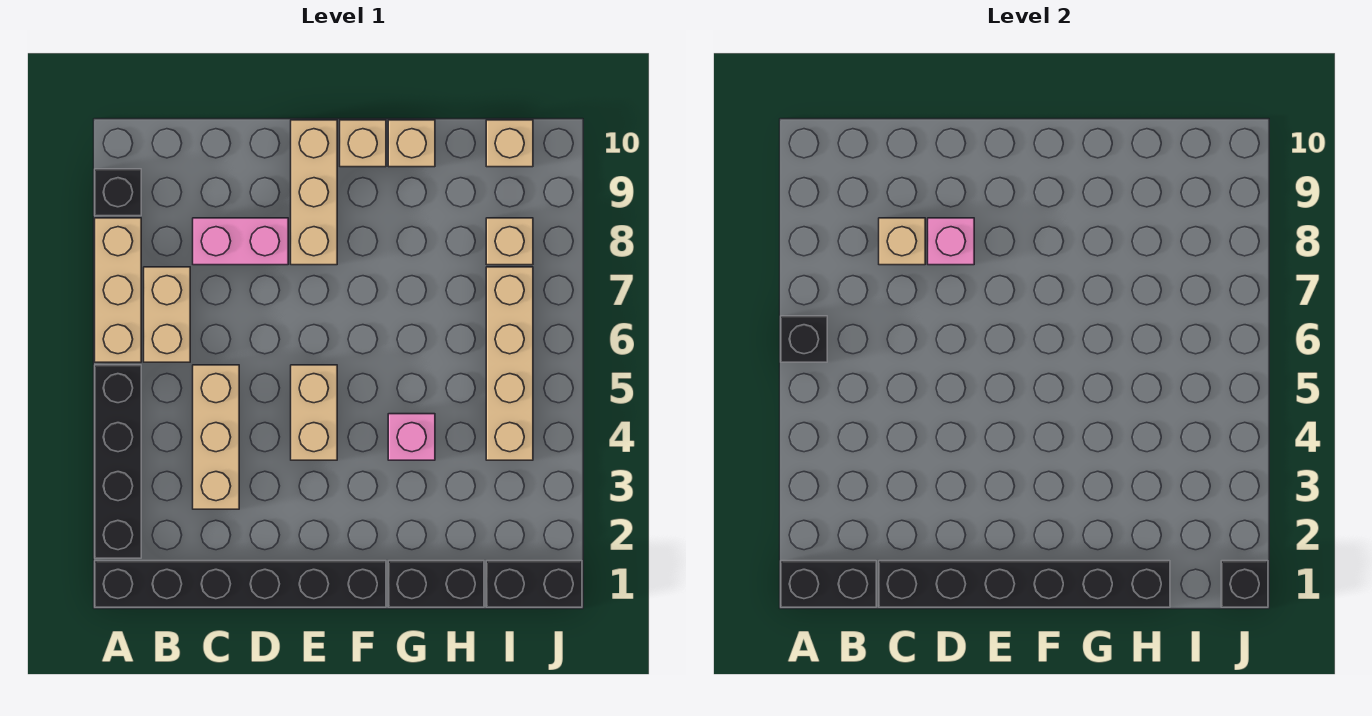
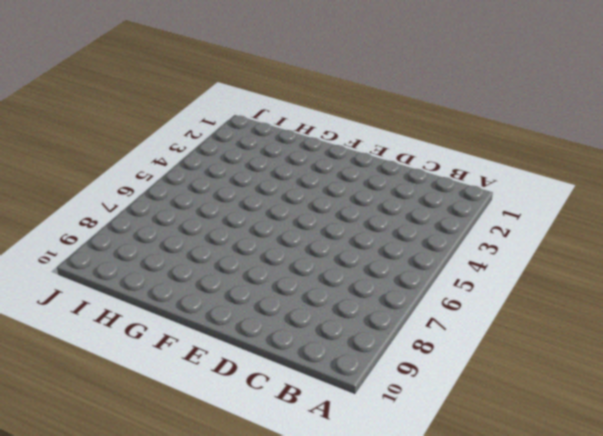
none -> black 1x6 brick [95,561,386,607]
none -> black 1x4 brick [95,365,141,558]
none -> tan 1x3 brick [95,218,141,362]

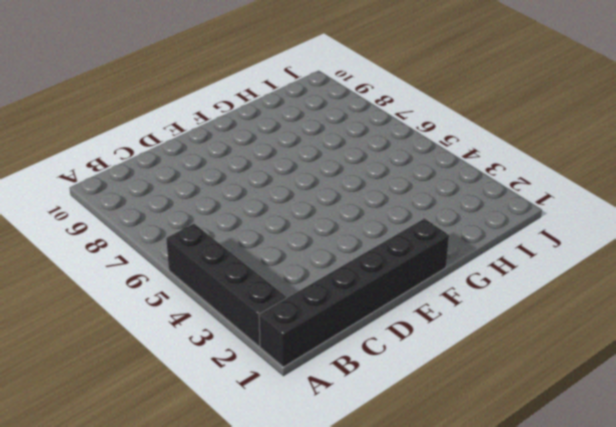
none -> tan 1x3 brick [95,218,141,362]
none -> black 1x1 brick [95,169,141,216]
none -> tan 1x2 brick [144,267,190,362]

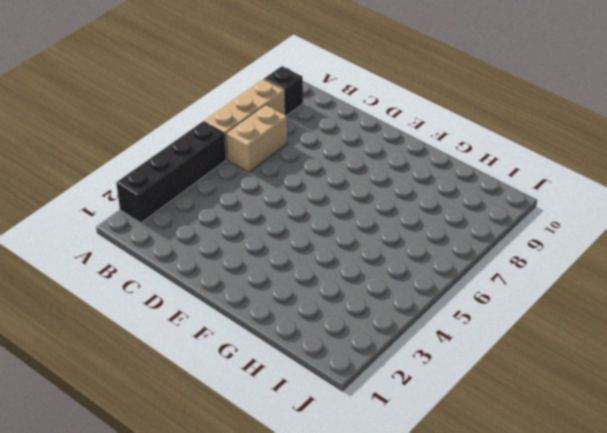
none -> black 1x6 brick [95,561,386,607]
none -> tan 1x3 brick [193,365,239,509]
none -> pink 1x2 brick [193,218,288,265]

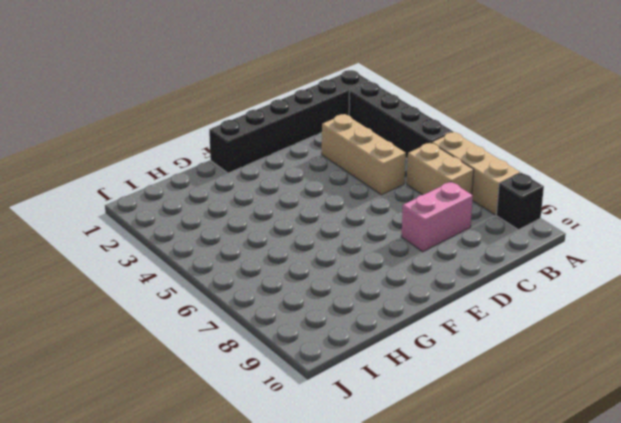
none -> tan 1x2 brick [291,365,337,460]
none -> tan 1x3 brick [291,120,337,265]
none -> tan 1x1 brick [340,120,386,167]

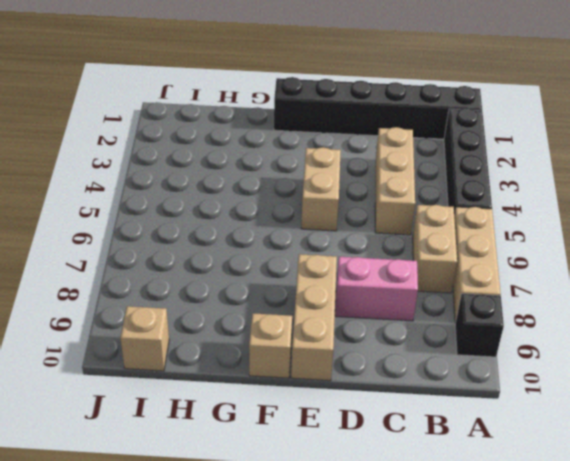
none -> black 1x2 brick [388,561,484,607]
none -> pink 1x1 brick [388,414,435,460]
none -> tan 1x1 brick [388,120,435,167]

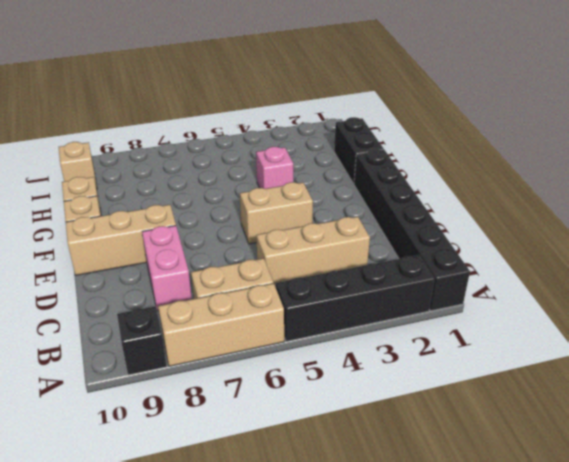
none -> black 1x2 brick [486,561,582,607]
none -> tan 1x4 brick [486,267,533,460]
none -> tan 1x1 brick [486,218,533,265]

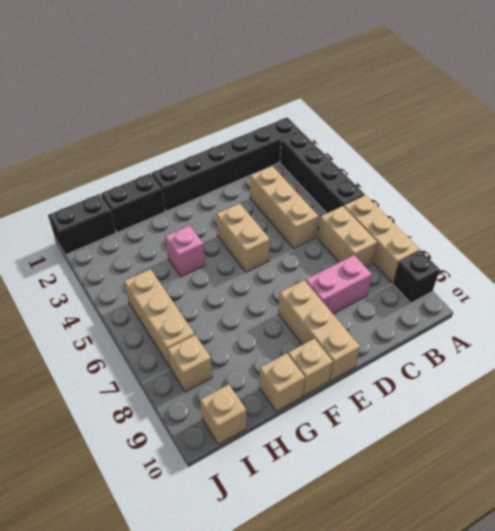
tan 1x3 brick [124,269,195,367] -> tan 1x4 brick [486,267,533,460]
none -> black 1x2 brick [781,561,876,607]
none -> black 1x1 brick [781,316,827,362]
none -> black 1x6 brick [879,561,1170,607]

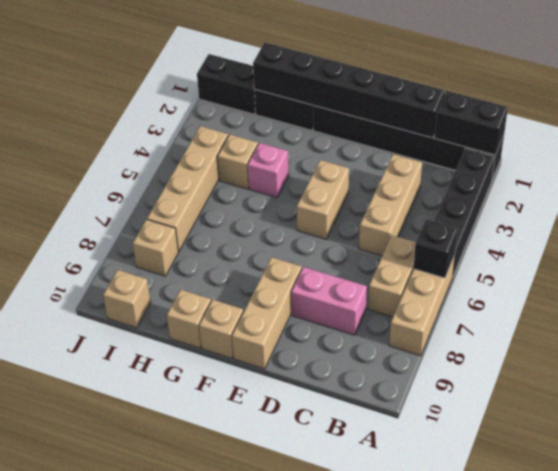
tan 1x1 brick [217,134,258,189] -> tan 1x1 brick moved to [879,218,925,265]
none -> black 1x1 brick [95,169,141,216]
none -> pink 1x1 brick [928,218,974,265]
none -> black 1x1 brick [1221,561,1268,607]

